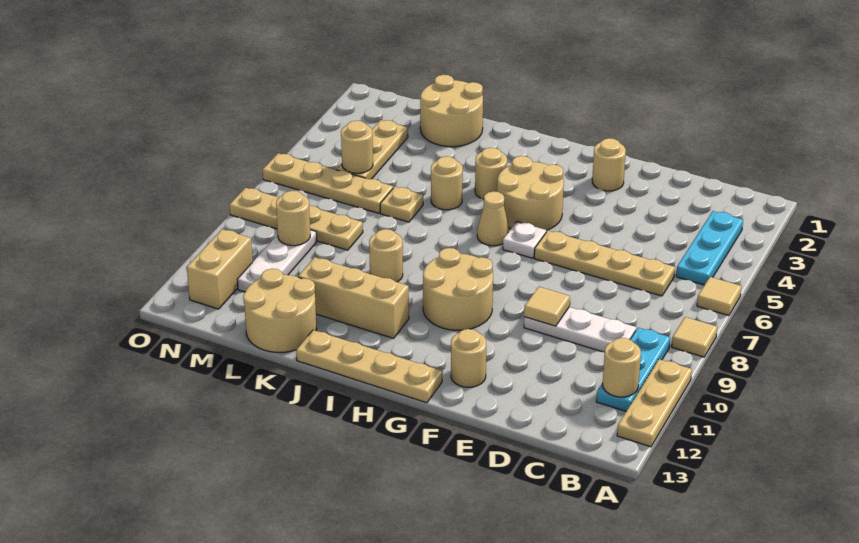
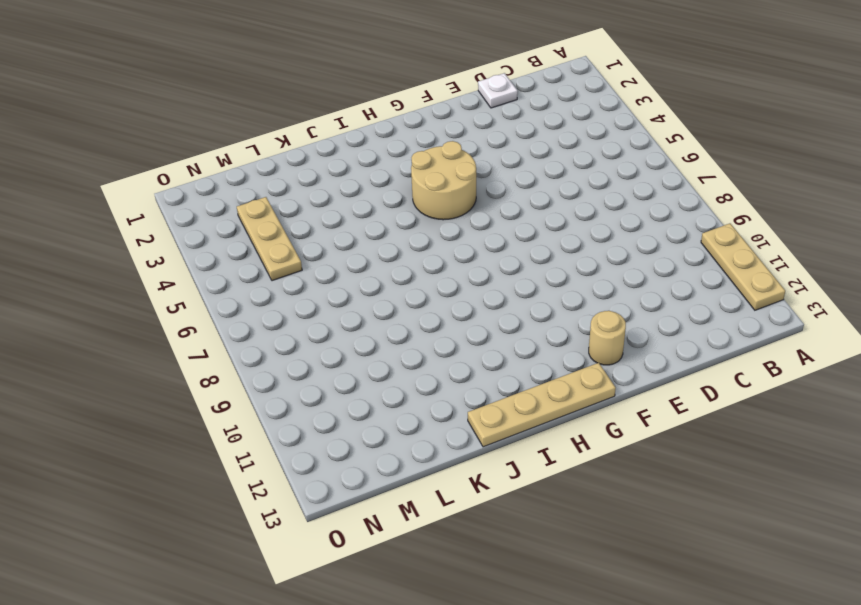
white 1x1 plate [478,73,518,108] -> white 1x1 plate moved to [503,222,546,258]
none -> tan 1x1 tile [697,277,741,316]
none -> tan 1x1 tile [672,317,717,357]
none -> cyan 1x3 plate [676,211,743,285]
none -> cyan 1x3 plate [596,328,670,411]

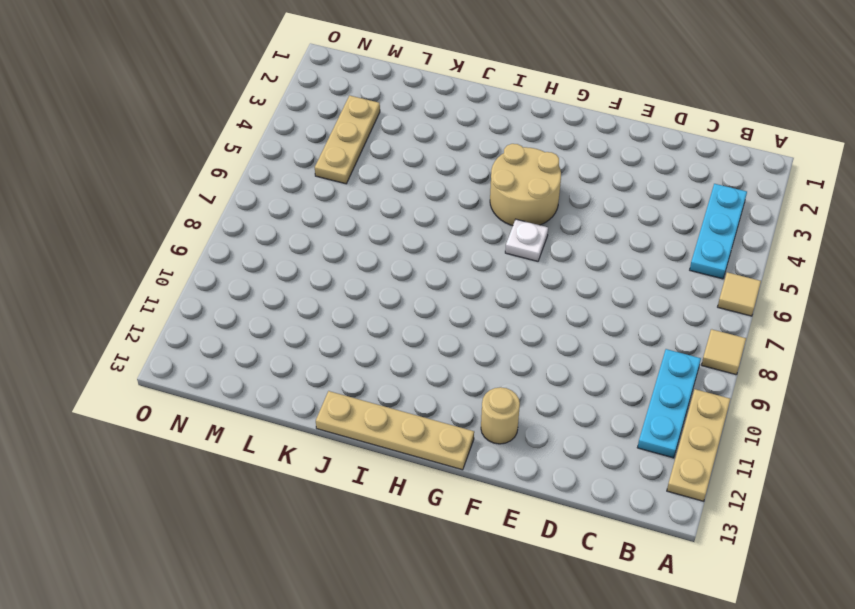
none -> tan 1x4 plate [534,231,675,296]
none -> white 1x3 plate [524,307,636,352]
none -> tan 1x1 round brick [592,138,626,191]
none -> tan 2x2 round brick [423,248,493,330]

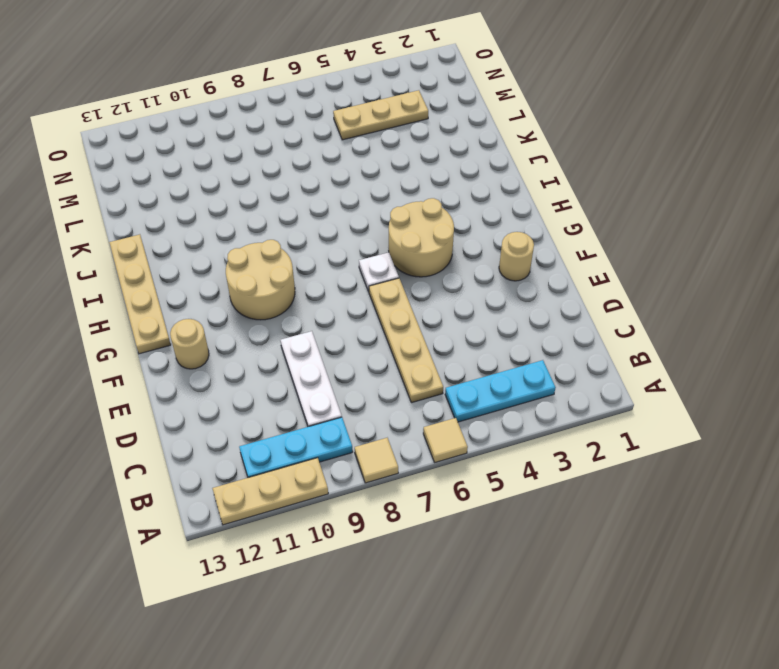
none -> tan 1x1 cone [477,191,509,246]
none -> tan 1x1 round brick [475,148,507,199]
none -> tan 1x3 brick [298,257,409,338]
none -> tan 1x1 round brick [431,156,463,210]

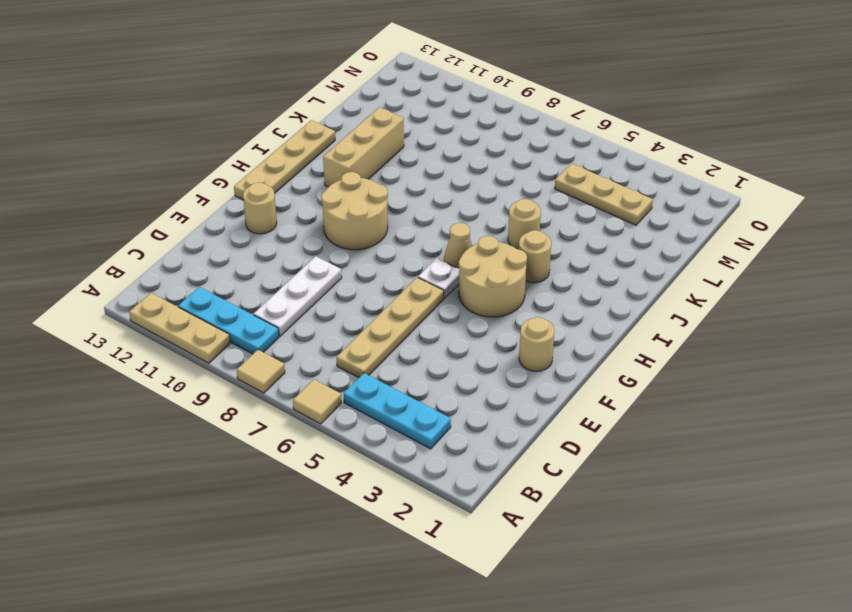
none -> tan 1x1 round brick [369,229,403,282]
none -> tan 2x2 round brick [420,75,483,147]
none -> tan 1x1 plate [380,187,423,222]
none -> tan 2x2 round brick [243,269,317,352]

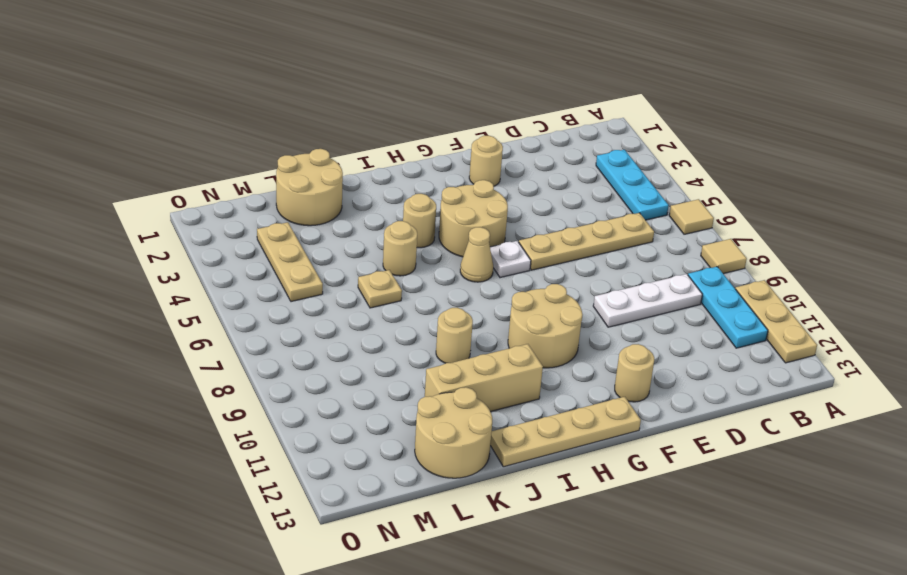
none -> tan 1x4 plate [263,153,393,213]
none -> tan 1x4 plate [229,188,363,250]
none -> white 1x3 plate [237,230,317,292]
none -> tan 1x2 brick [187,229,253,309]

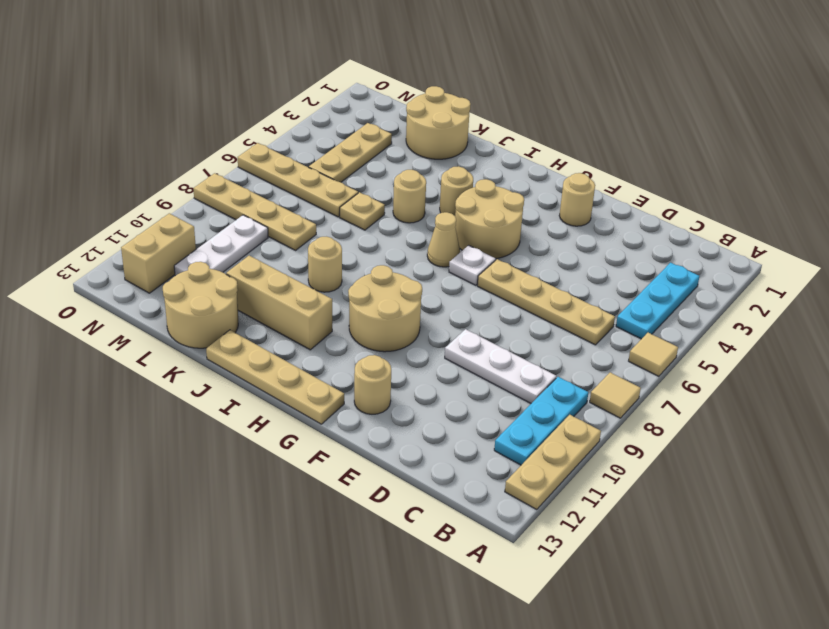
none -> tan 1x1 round brick [603,338,641,397]
none -> tan 1x1 tile [524,286,570,326]
none -> tan 1x1 round brick [341,121,373,173]
none -> tan 1x1 round brick [276,191,310,246]

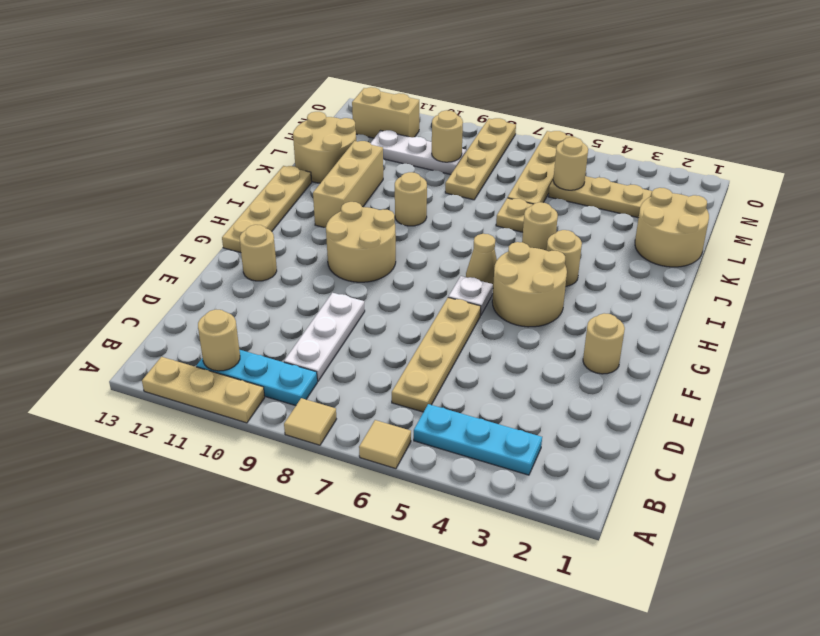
none -> tan 1x1 tile [524,286,570,326]

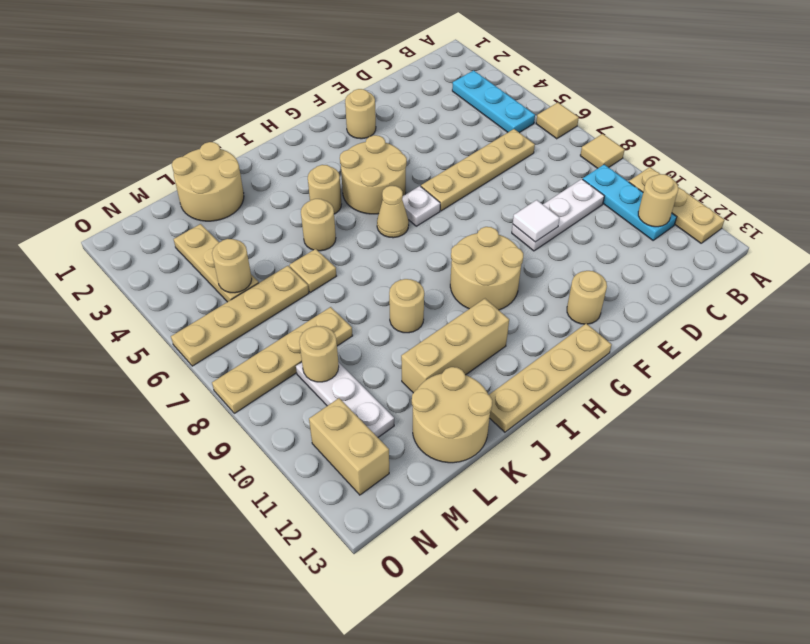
white 1x1 tile [513,200,560,242] -> tan 1x1 tile [524,286,570,326]

